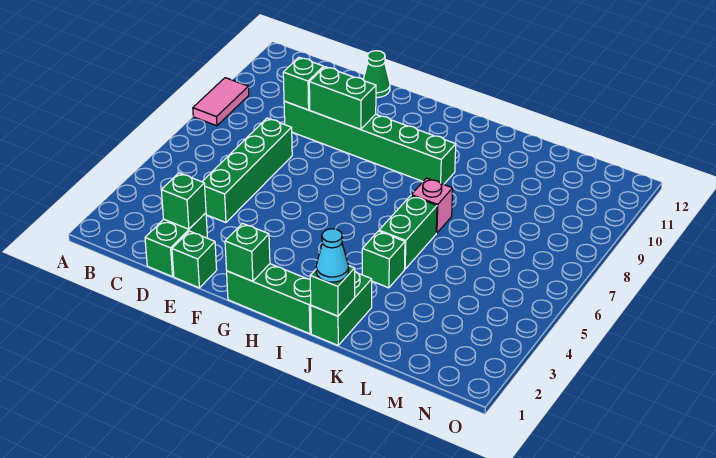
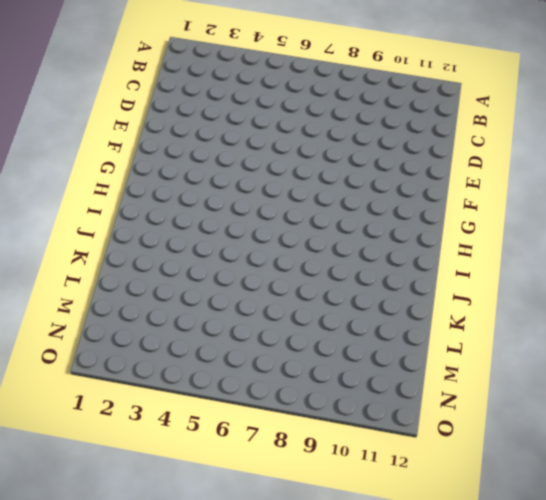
none -> pink 1x2 tile [193,78,249,126]
none -> green 1x2 brick [145,213,207,277]
none -> green 1x4 brick [202,118,292,223]

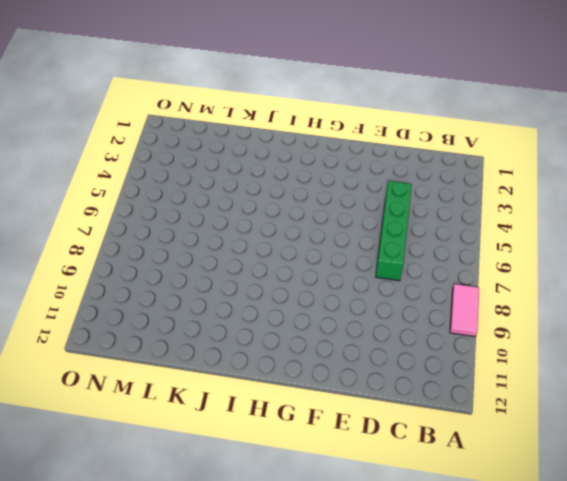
none -> green 1x2 brick [145,213,207,277]
none -> green 1x6 brick [284,101,456,184]
none -> green 1x1 brick [172,231,217,288]

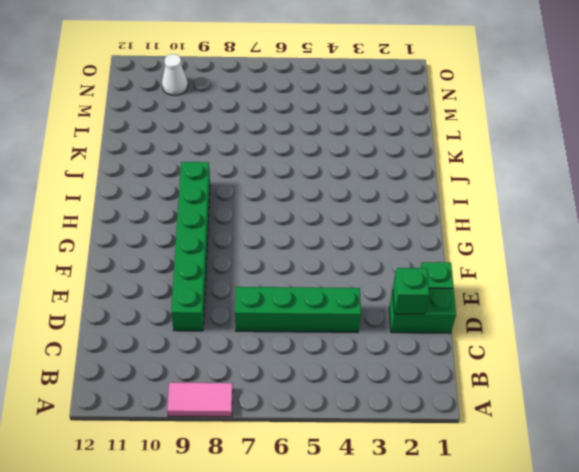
white 1x1 cone [162,54,188,95] -> none
none -> green 1x1 cone [363,51,390,98]
none -> green 1x3 brick [227,264,311,334]
none -> green 1x2 brick [311,272,372,345]

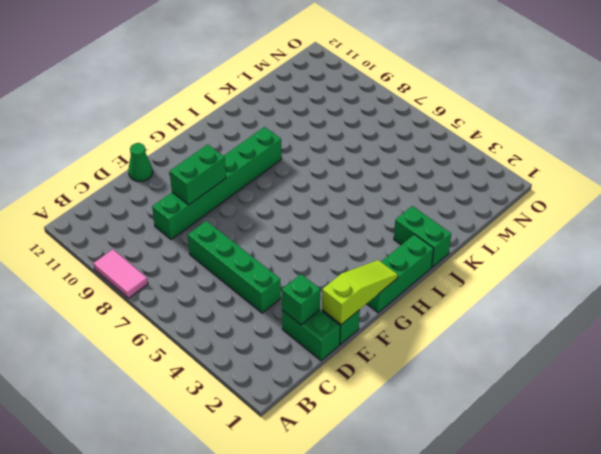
lime 1x3 slope [322,260,398,325] -> green 1x1 brick [225,223,270,281]
none -> green 1x1 brick [362,231,405,288]
none -> green 1x2 brick [379,196,437,269]
none -> pink 1x1 brick [411,178,453,233]

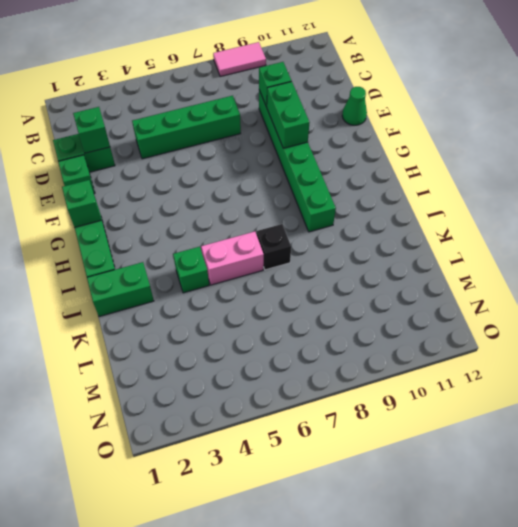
pink 1x2 brick [201,232,264,285] -> green 1x2 brick [379,196,437,269]
black 1x1 brick [257,224,291,270] -> pink 1x1 brick [411,178,453,233]
none -> green 1x1 brick [310,266,355,316]
none -> cyan 1x1 cone [316,229,349,282]

